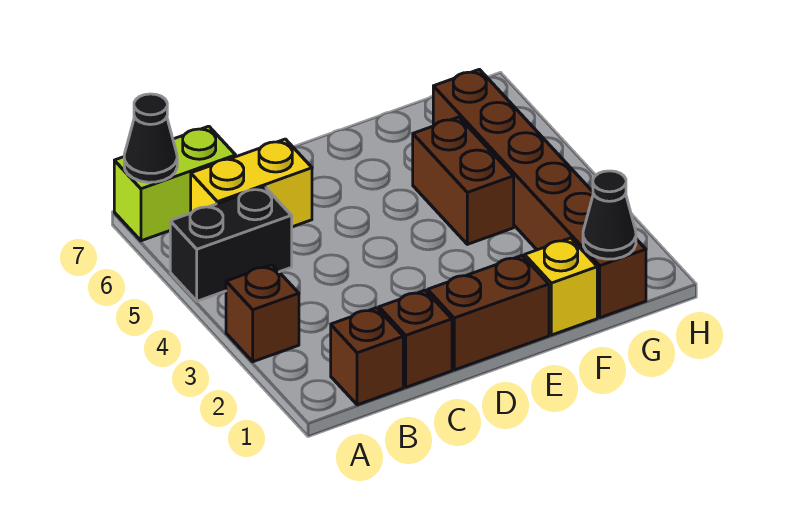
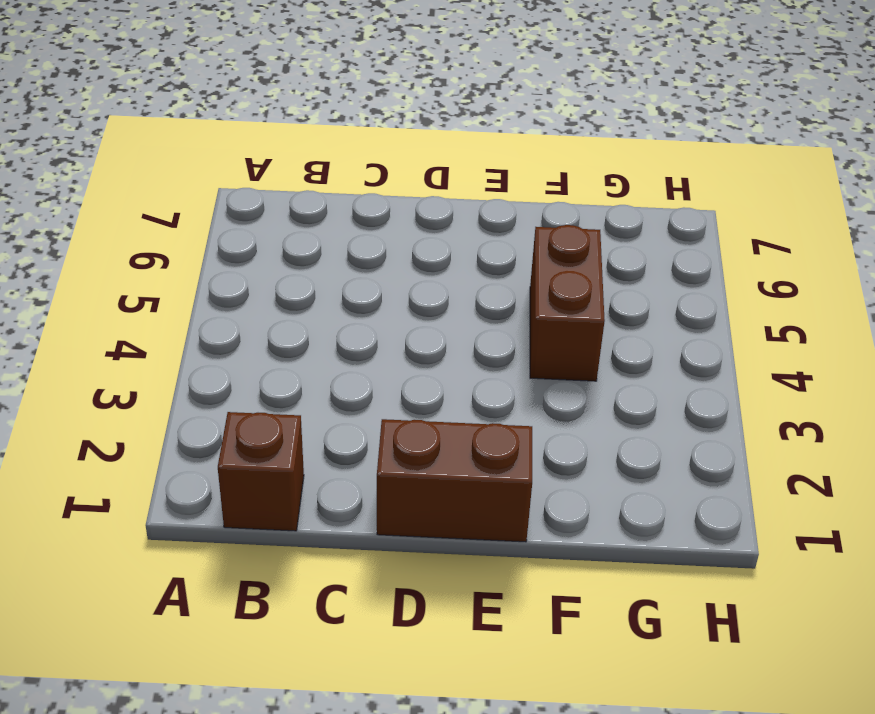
none -> brown 1x1 brick [226,265,299,362]
none -> black 1x2 brick [170,187,292,301]
none -> lime 1x2 brick [114,126,236,241]

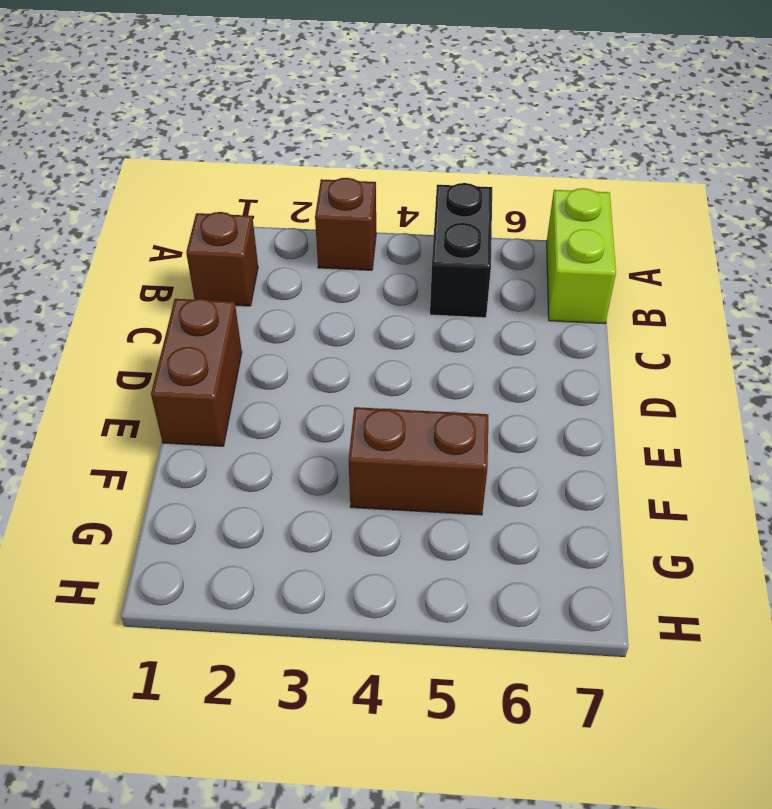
none -> yellow 1x2 brick [191,139,312,227]
none -> brown 1x1 brick [379,290,452,387]
none -> yellow 1x1 brick [525,238,597,335]

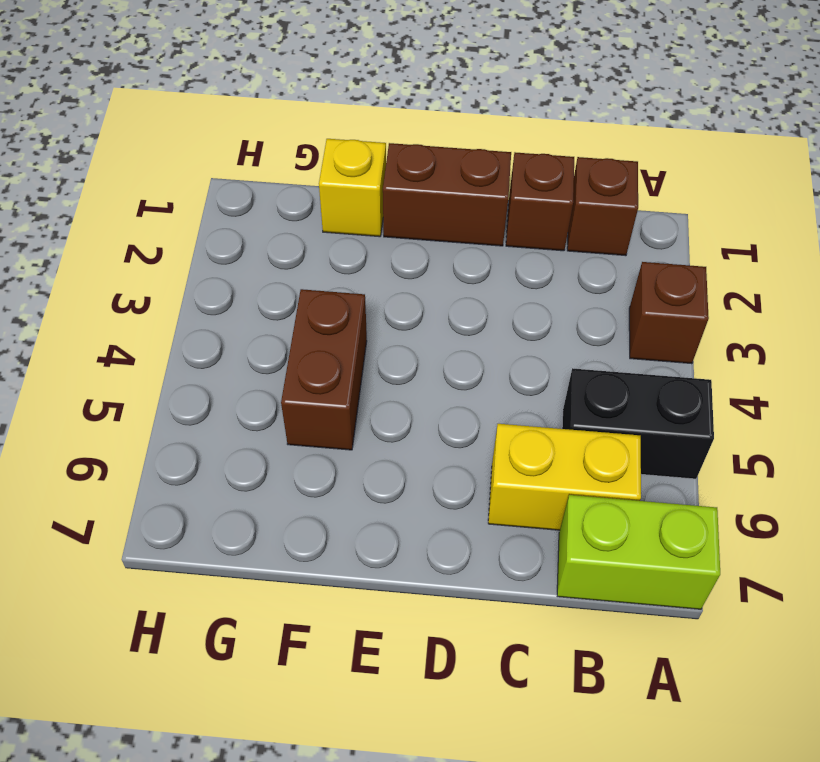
none -> brown 1x6 brick [433,69,646,318]
none -> black 1x1 cone [124,94,177,182]
none -> black 1x1 cone [583,171,636,259]

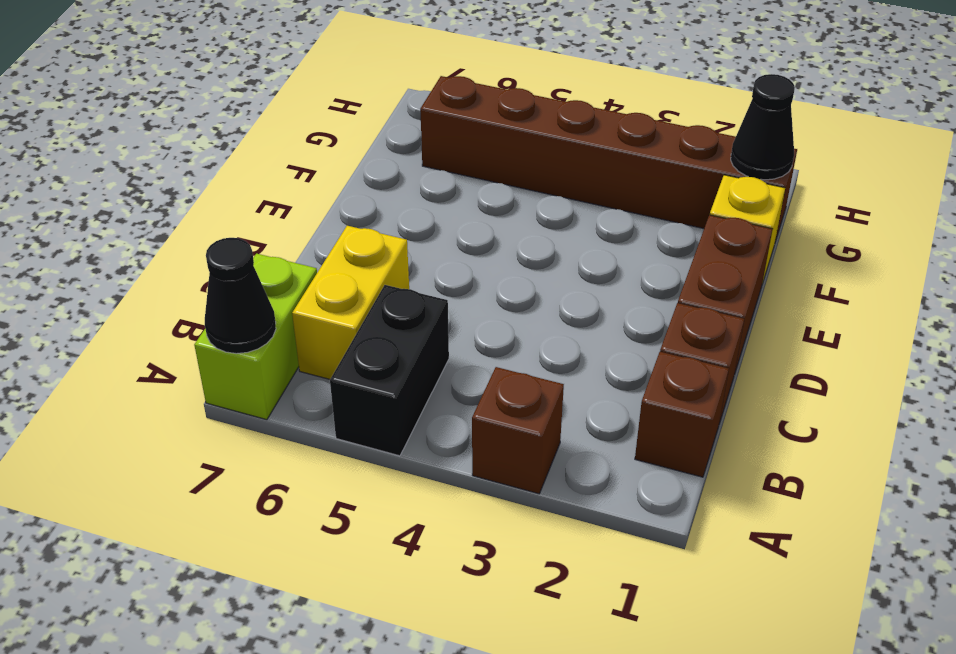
none -> brown 1x2 brick [413,117,514,244]

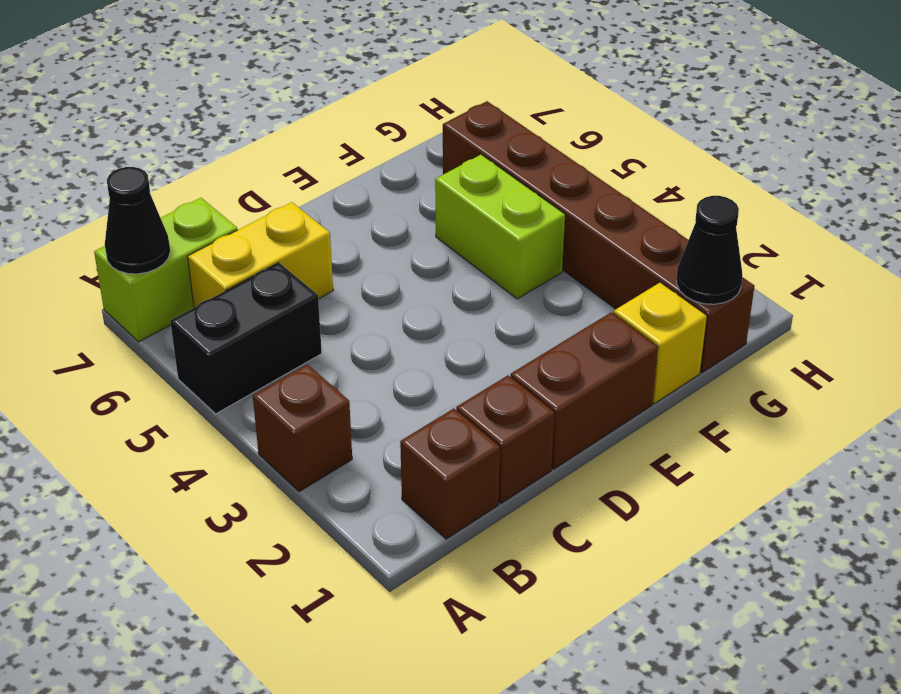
lime 1x2 brick [435,154,565,299] -> brown 1x2 brick [413,117,514,244]

